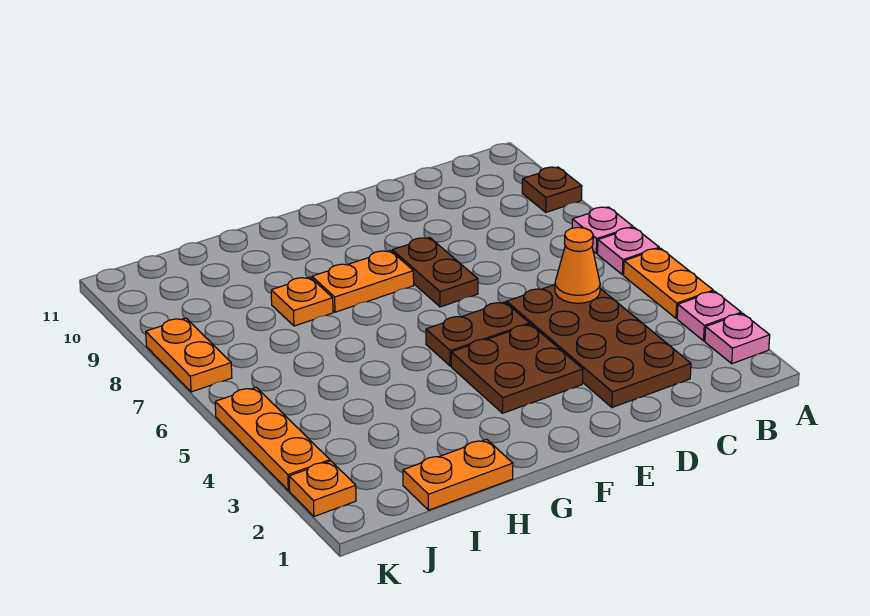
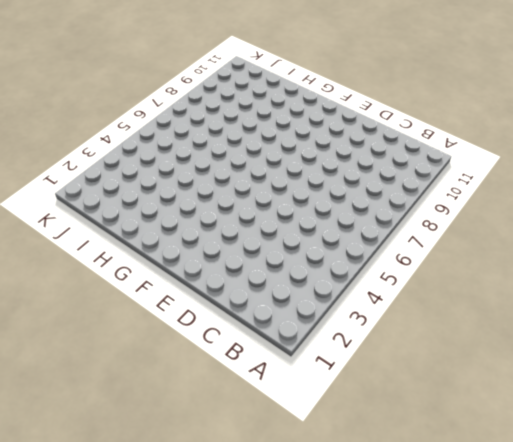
none -> pink 1x1 plate [705,313,770,364]
none -> pink 1x1 plate [677,291,741,341]
none -> orange 1x2 plate [624,248,713,318]

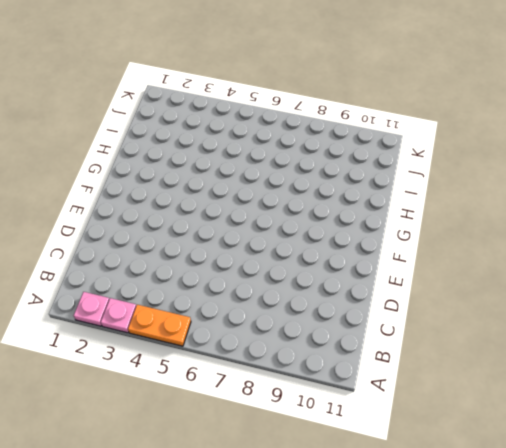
none -> pink 1x1 plate [598,228,659,275]
none -> pink 1x1 plate [572,207,633,254]
none -> brown 1x1 plate [522,167,582,212]

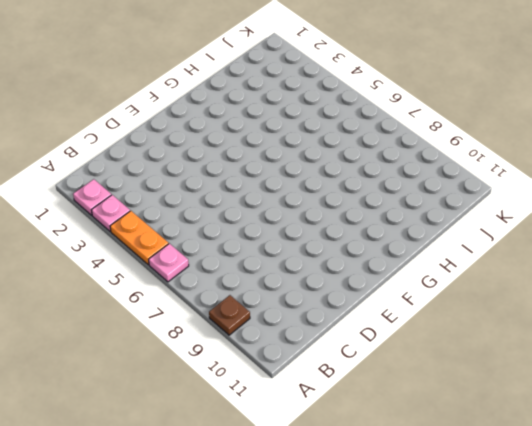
none -> pink 1x1 plate [572,207,633,254]
none -> brown 2x4 plate [507,285,691,407]
none -> brown 2x2 plate [451,324,583,413]

